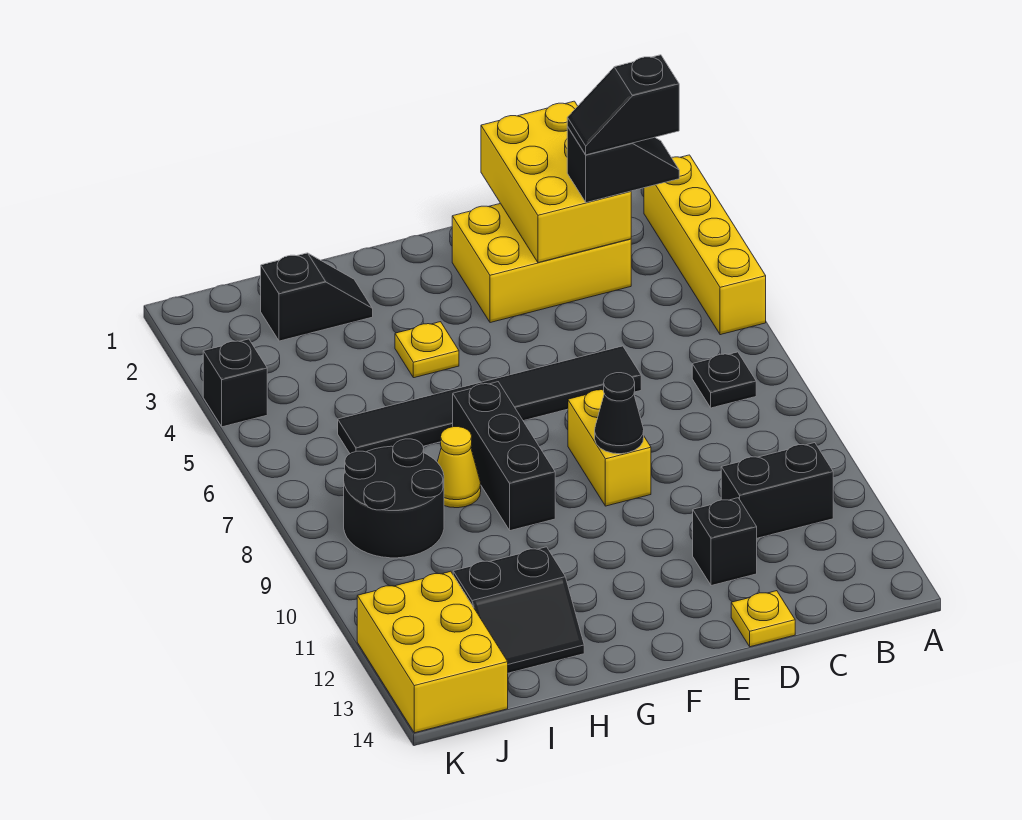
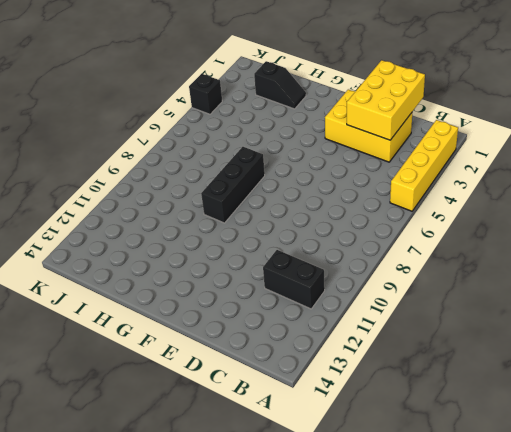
none -> black 1x1 plate [692,352,756,408]
none -> black 1x6 tile [338,346,641,454]
none -> black 1x1 brick [693,498,757,586]

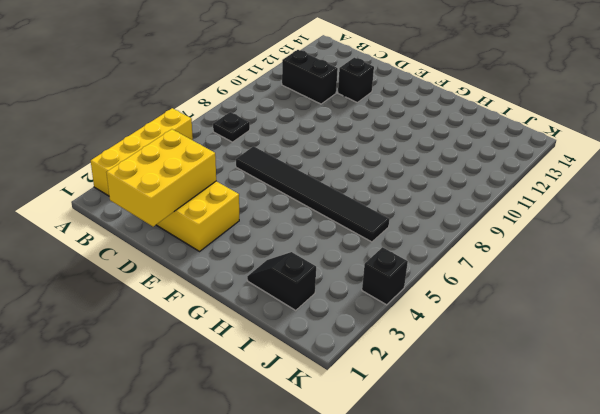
none -> yellow 1x1 plate [731,591,795,647]
none -> yellow 1x2 brick [568,390,651,506]
none -> yellow 1x1 plate [395,322,459,378]

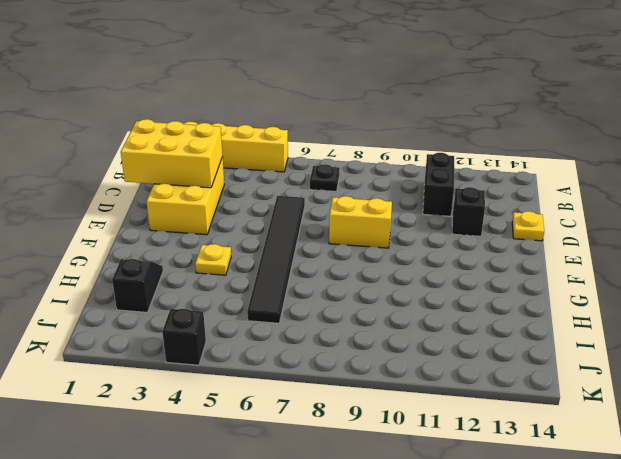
none -> black 1x3 brick [453,382,555,531]
none -> yellow 1x1 cone [437,427,481,508]
none -> black 2x2 slope [453,547,584,673]

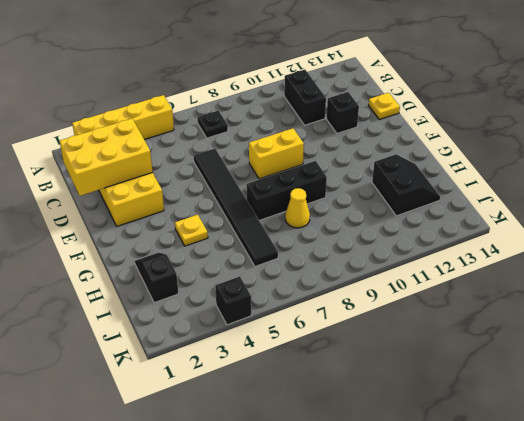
none -> black 2x2 round brick [344,439,444,558]
none -> yellow 2x3 brick [357,571,508,733]
none -> black 1x1 cone [595,373,644,454]

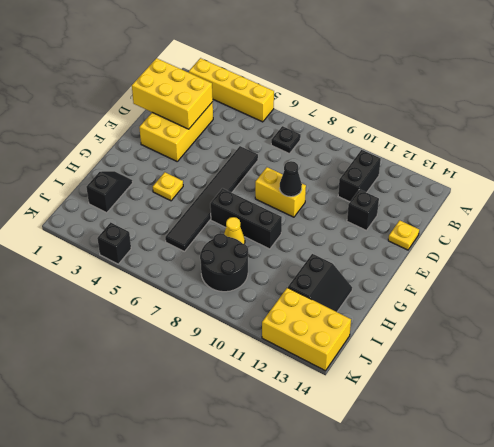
none -> black 1x2 slope [567,127,679,203]
none -> black 1x2 slope [567,55,679,155]

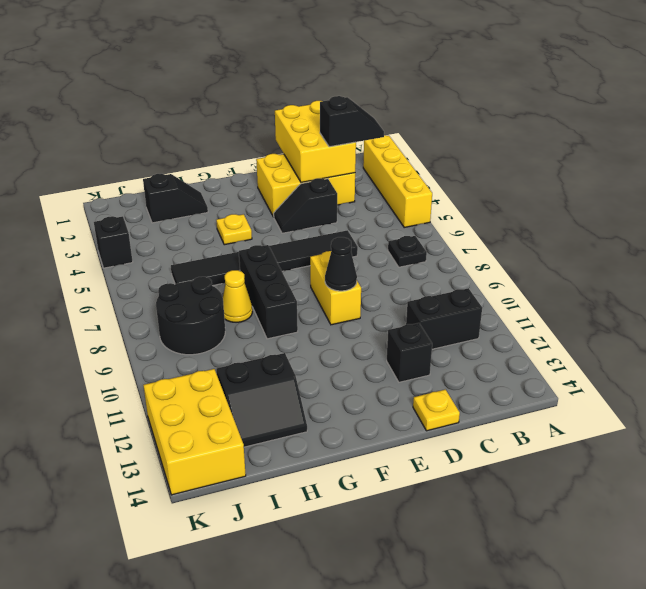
black 1x2 slope [274,178,337,233] -> black 1x2 slope moved to [567,55,679,155]

